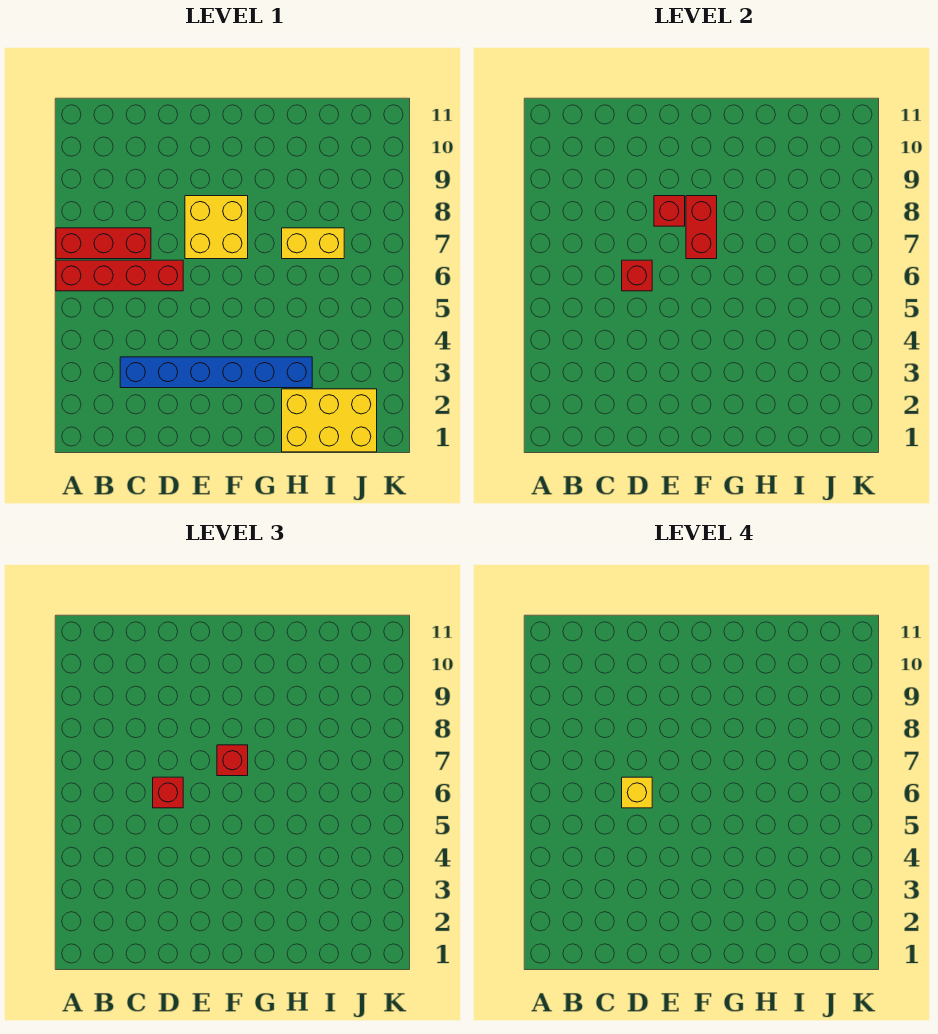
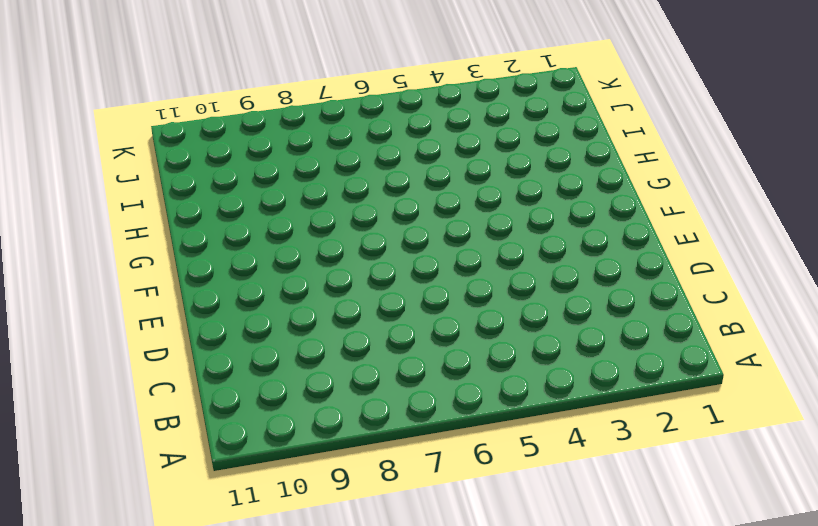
none -> red 1x4 brick [56,260,183,291]
none -> red 1x3 brick [56,228,151,259]
none -> blue 1x6 brick [120,357,312,388]

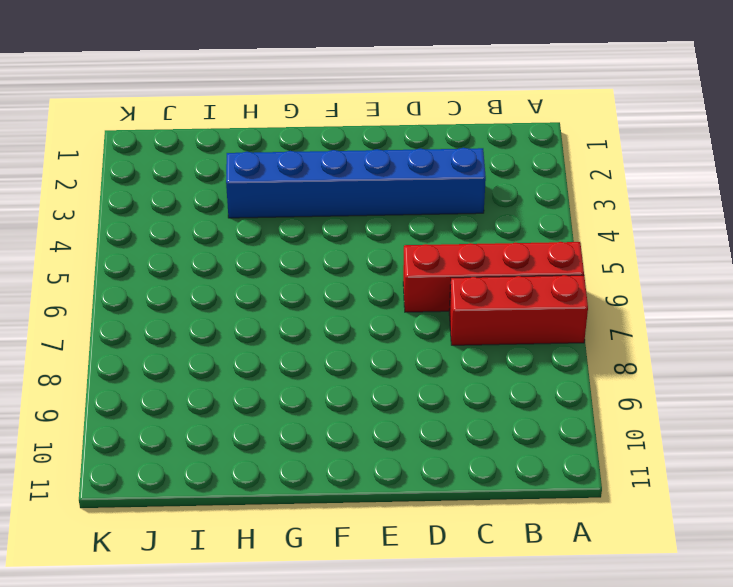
none -> yellow 2x2 brick [185,196,248,259]
none -> yellow 2x3 brick [282,389,377,452]
none -> yellow 1x2 brick [282,228,344,259]

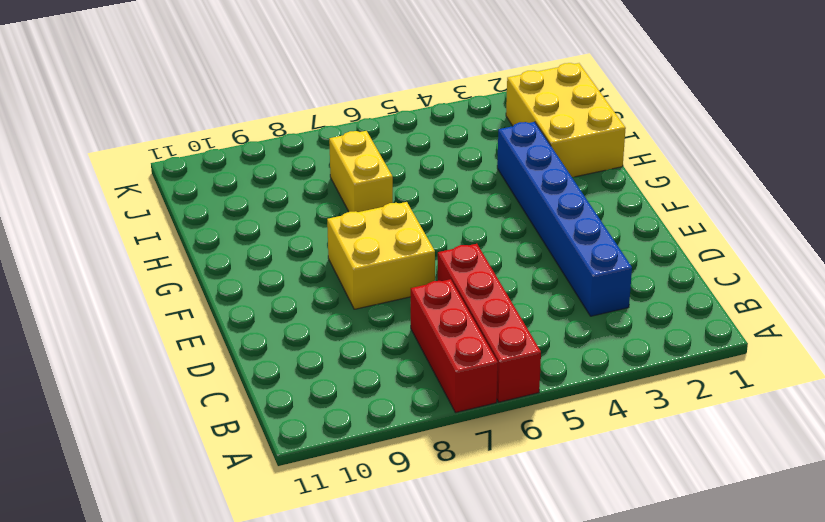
none -> red 1x1 brick [622,260,652,291]
none -> red 1x1 brick [654,196,685,226]
none -> red 1x2 brick [686,196,717,259]

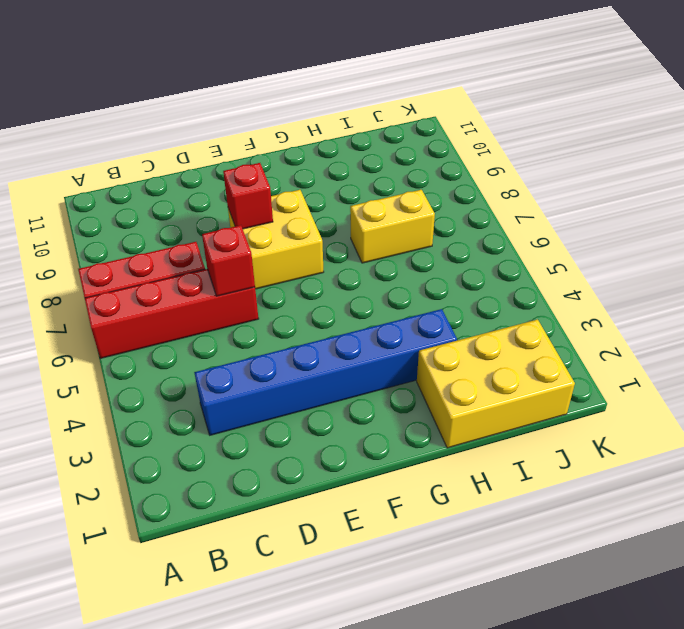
none -> red 1x2 brick [686,196,717,259]
none -> red 1x1 brick [153,777,183,808]
none -> red 1x1 brick [217,745,248,776]

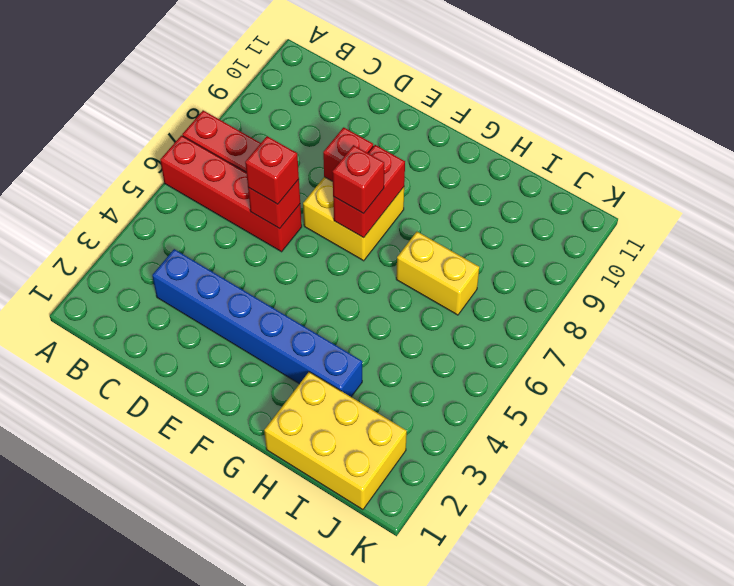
none -> yellow 1x1 brick [622,777,652,808]

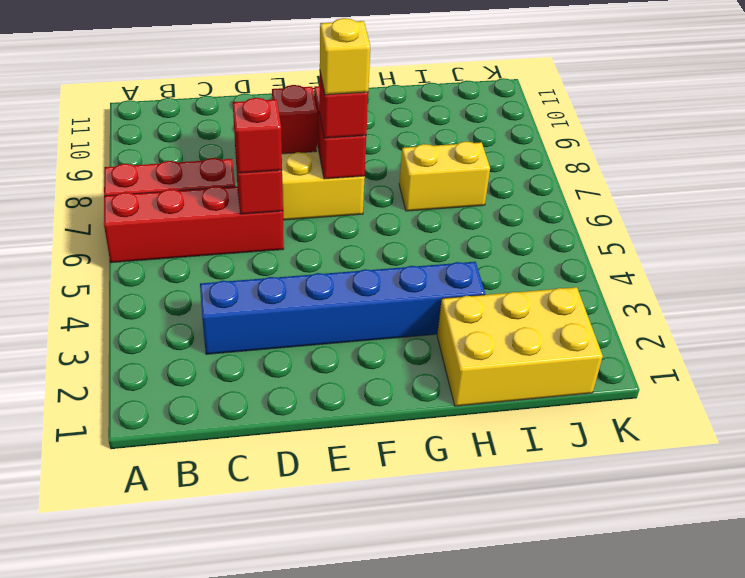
yellow 1x1 brick [320,18,370,95] -> yellow 1x1 brick moved to [622,777,652,808]

